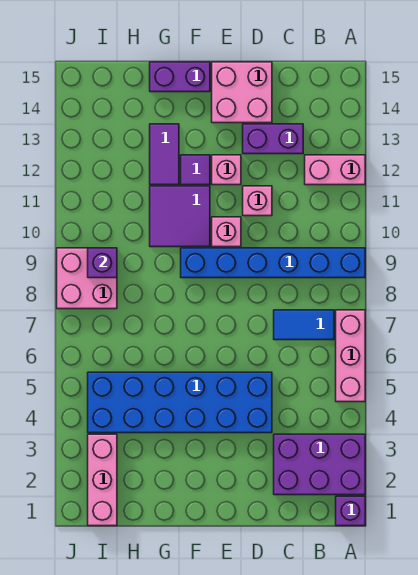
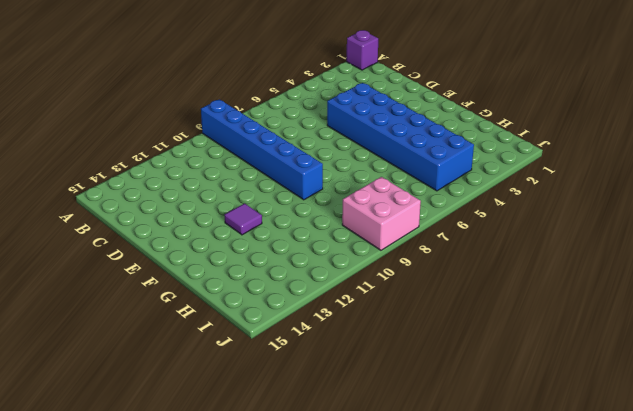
none -> purple 2x3 brick [274,434,365,495]
none -> pink 1x3 brick [336,310,365,402]
none -> pink 1x2 brick [305,155,365,185]

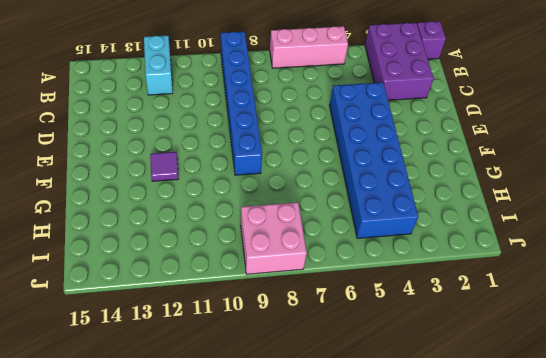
cyan 1x2 brick [144,36,173,95] -> pink 1x2 brick [305,155,365,185]
none -> blue 1x2 tile [274,310,334,340]
none -> purple 1x2 brick [243,124,303,154]
none -> pink 1x1 brick [243,186,272,216]

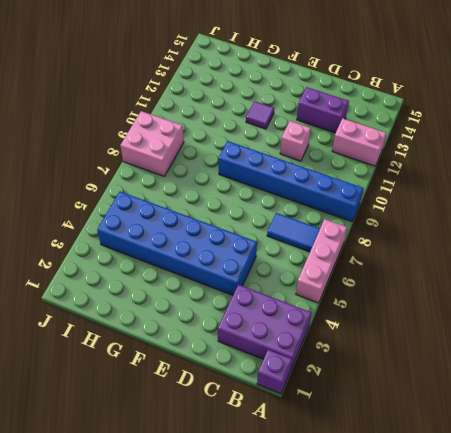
none -> pink 2x2 brick [212,62,272,123]
none -> pink 1x1 brick [212,217,241,247]
none -> pink 1x1 brick [212,155,241,185]

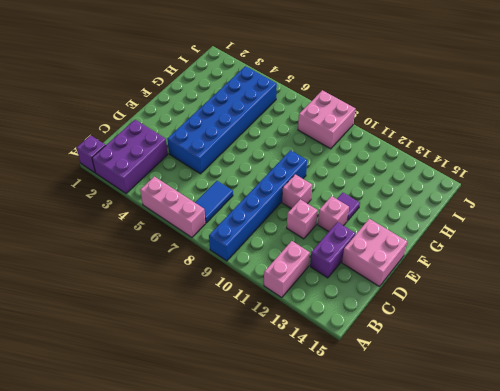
none -> purple 2x2 tile [150,186,210,247]
none -> purple 1x2 brick [150,62,210,92]
none -> purple 1x2 tile [150,124,179,185]

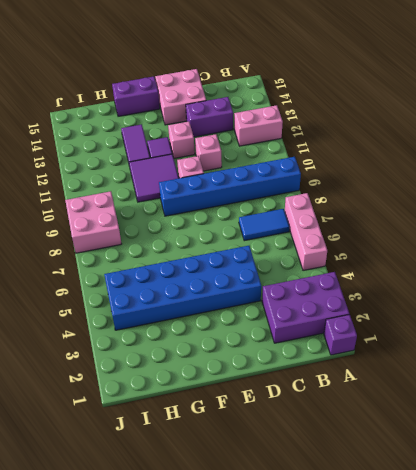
none -> pink 1x3 brick [88,434,117,526]
none -> purple 1x1 brick [88,248,117,278]

